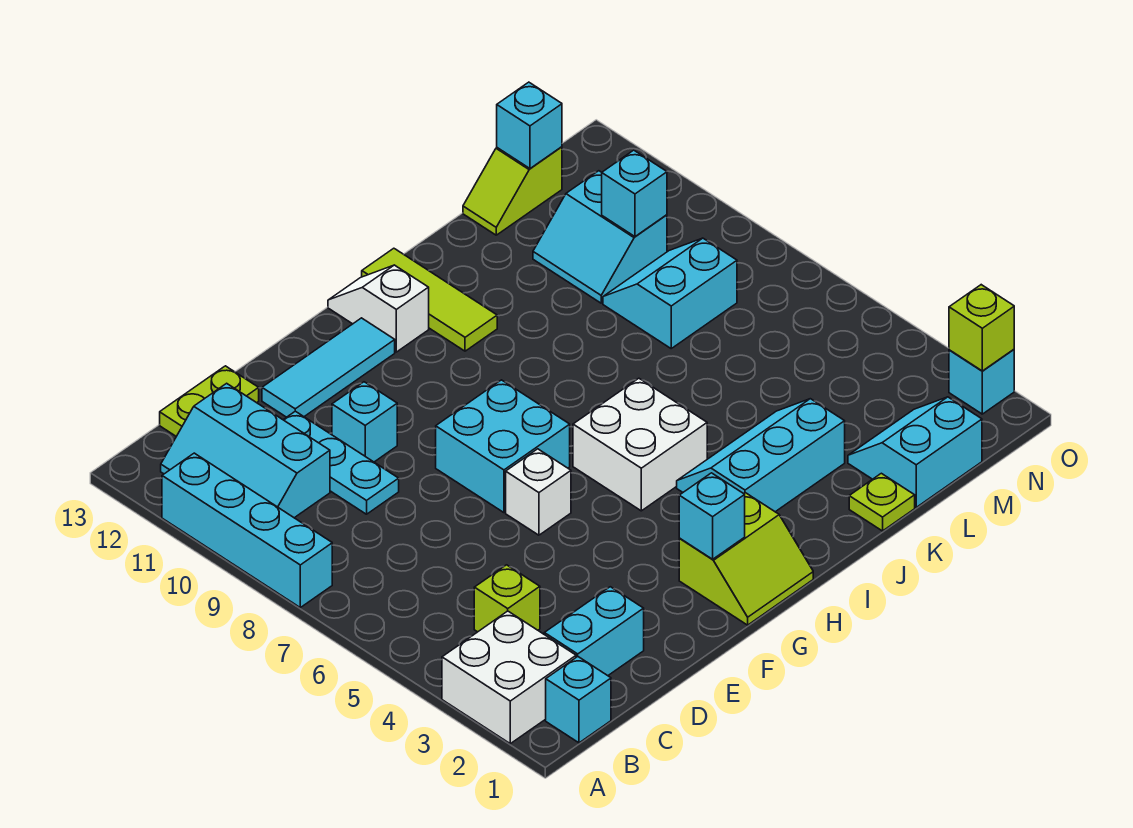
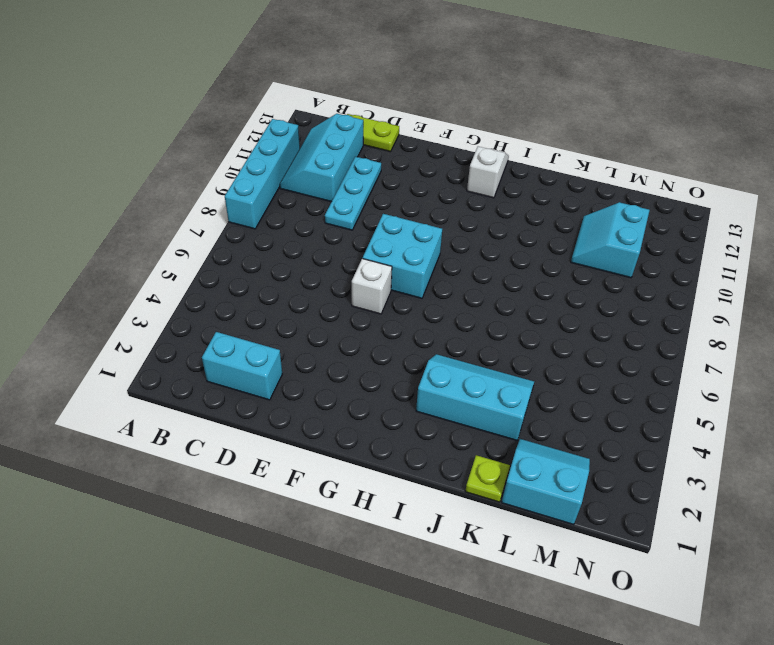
none -> white 2x2 brick [442,611,576,744]
none -> cyan 1x1 brick [546,657,611,743]
none -> lime 1x1 brick [474,565,540,632]

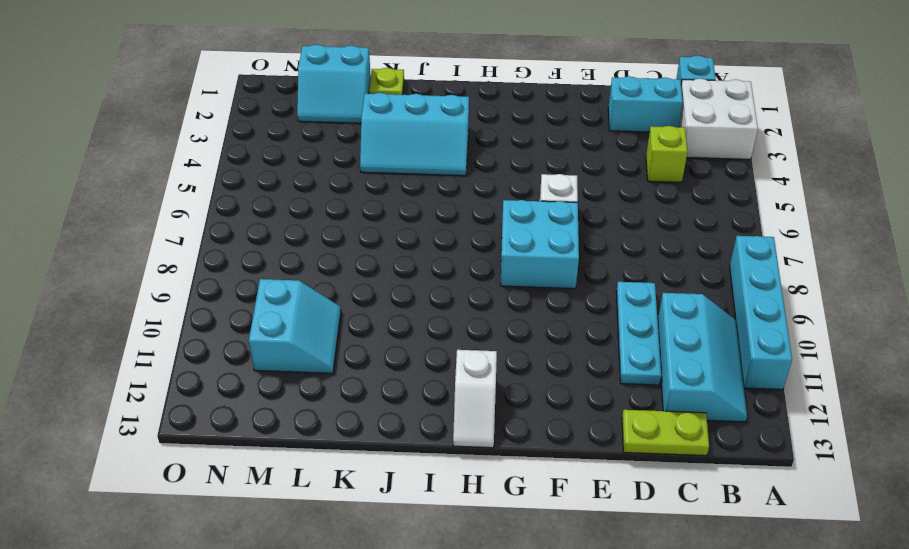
none -> cyan 1x1 brick [332,382,397,462]
none -> cyan 1x3 tile [262,318,395,417]
none -> lime 2x2 slope [679,493,813,625]

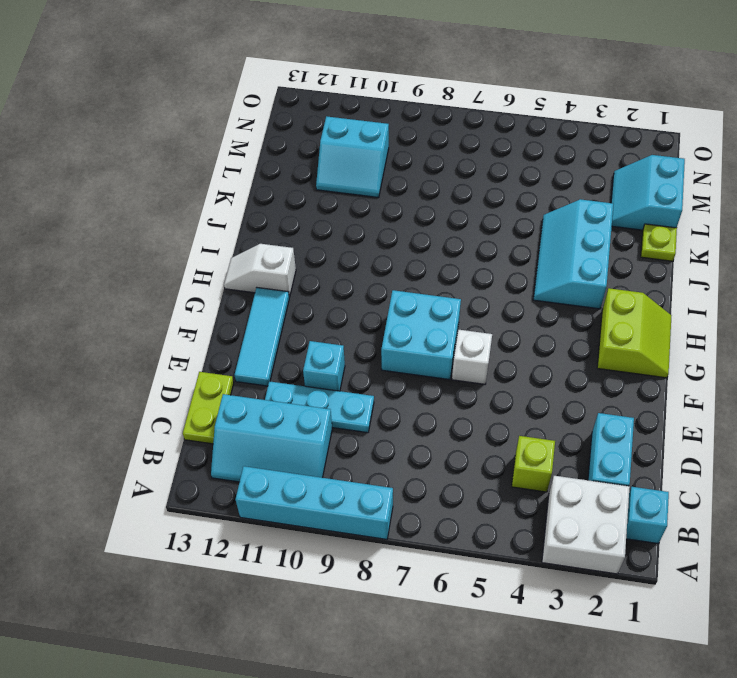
none -> white 2x2 brick [573,378,707,511]
none -> lime 1x3 tile [362,248,497,351]
none -> cyan 2x2 slope [603,238,737,348]

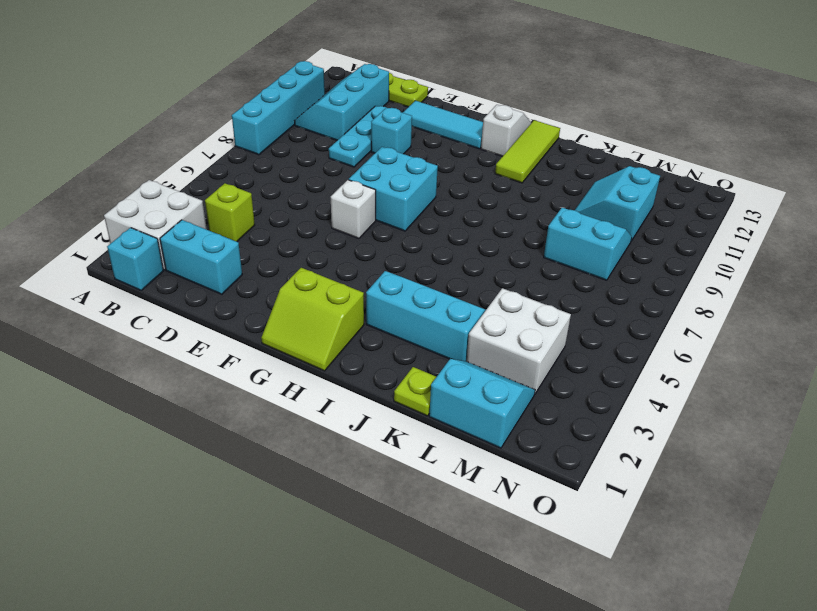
white 2x2 brick [466,288,571,394] -> white 2x2 brick moved to [573,378,707,511]
none -> lime 1x2 slope [463,147,562,235]
none -> cyan 1x1 brick [949,349,1014,414]
none -> cyan 1x1 brick [679,473,745,559]

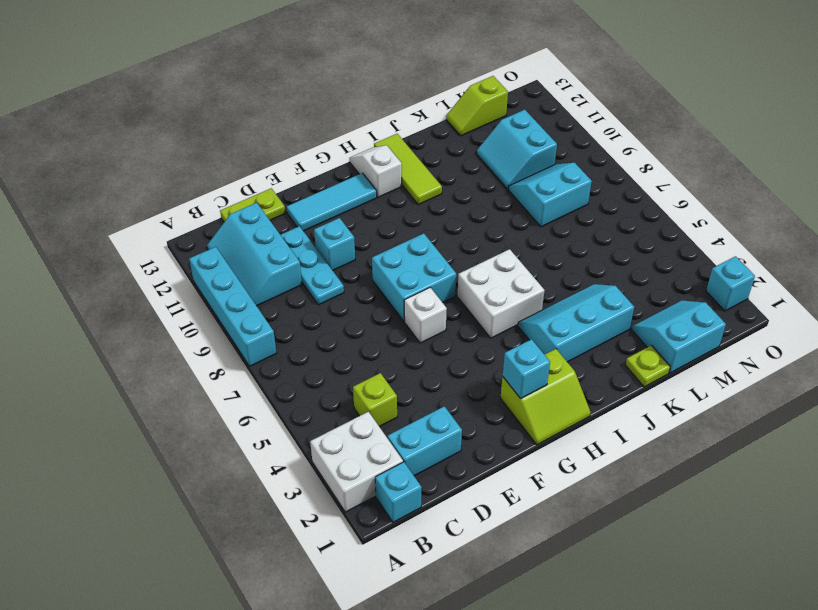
none -> cyan 1x1 brick [602,150,667,236]
none -> cyan 1x1 brick [497,82,562,168]
none -> lime 1x1 brick [949,285,1014,371]

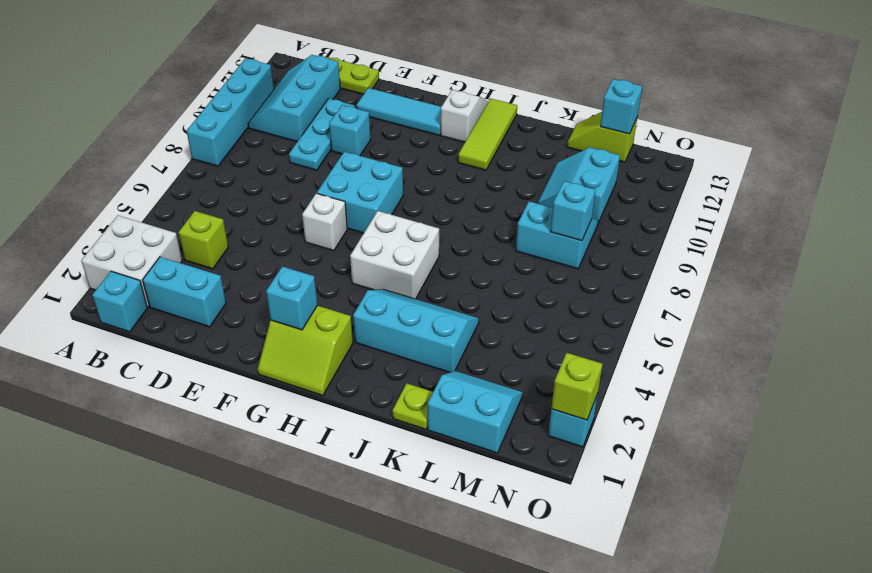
cyan 1x1 brick [551,181,595,241] -> cyan 1x1 brick moved to [602,150,667,236]

